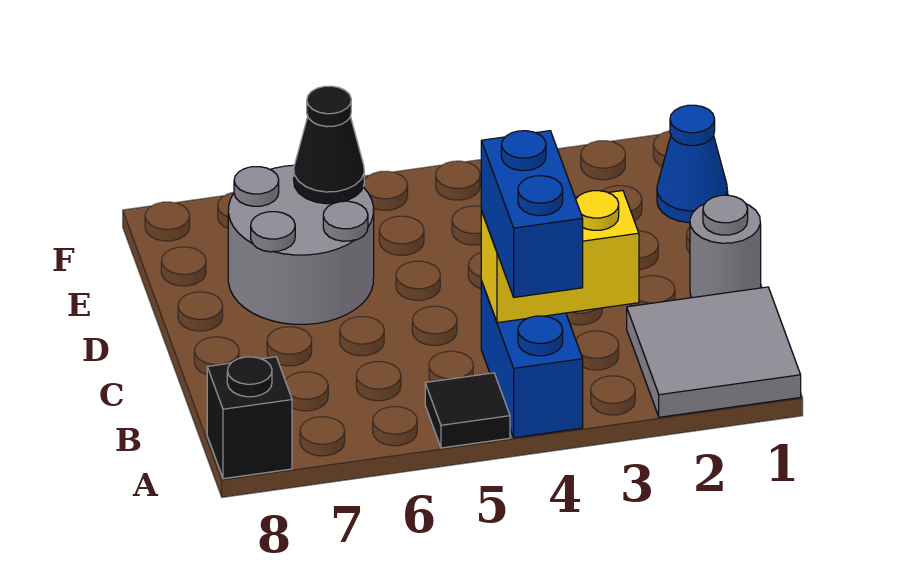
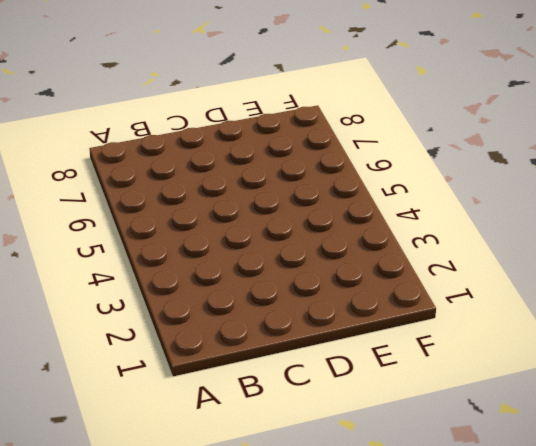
none -> grey 2x2 tile [627,287,801,417]
none -> blue 1x2 brick [481,281,583,438]

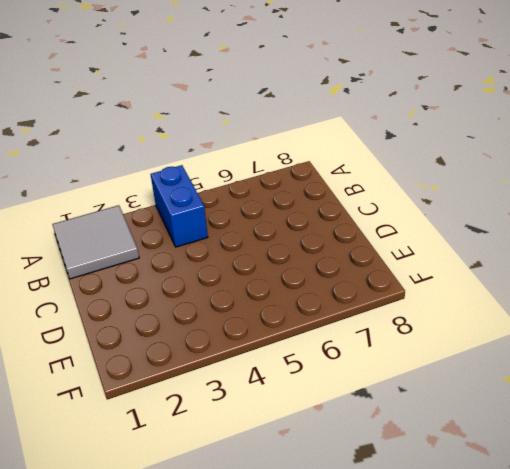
none -> black 1x1 tile [425,373,510,448]
none -> black 1x1 brick [207,357,292,479]

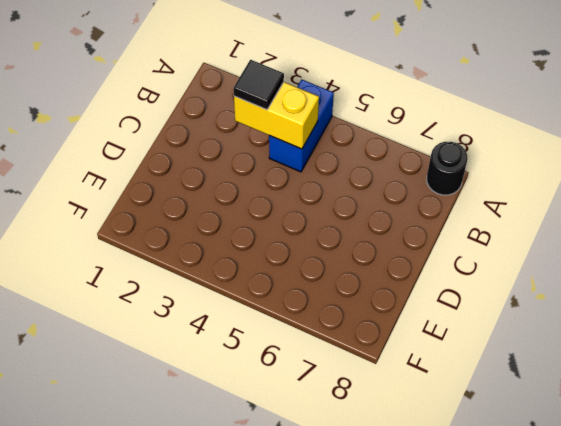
black 1x1 round brick [427,142,468,195] -> black 1x1 brick [207,357,292,479]
black 1x1 tile [234,60,284,110] -> black 1x1 tile moved to [425,373,510,448]
none -> grey 2x2 tile [627,287,801,417]
none -> grey 1x1 round brick [690,195,761,298]

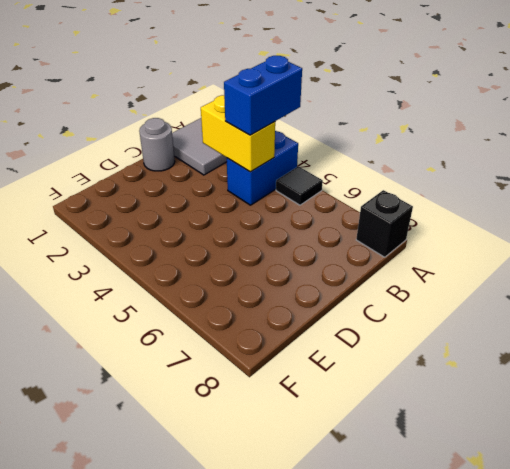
none -> grey 2x2 round brick [228,165,374,324]
none -> blue 1x1 cone [657,105,728,223]

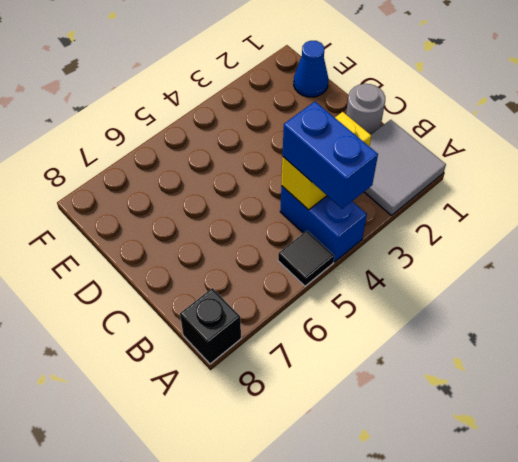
none -> grey 2x2 round brick [228,165,374,324]
none -> black 1x1 cone [294,86,364,204]

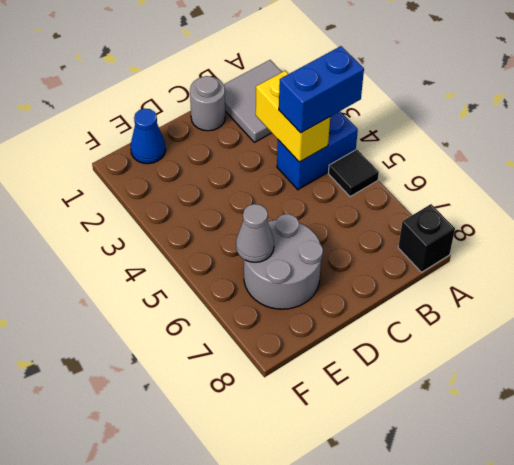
grey 1x1 cone [236,204,274,262] -> black 1x1 cone [294,86,364,204]

